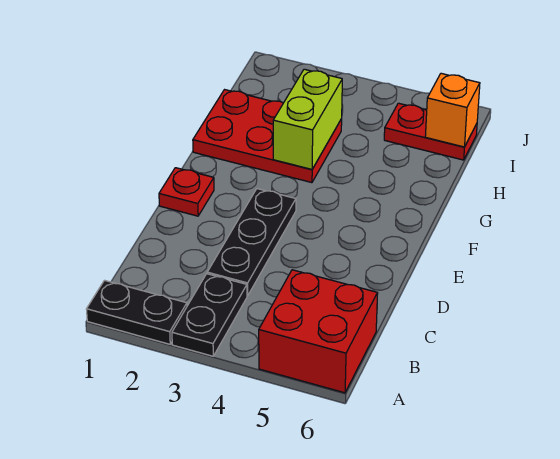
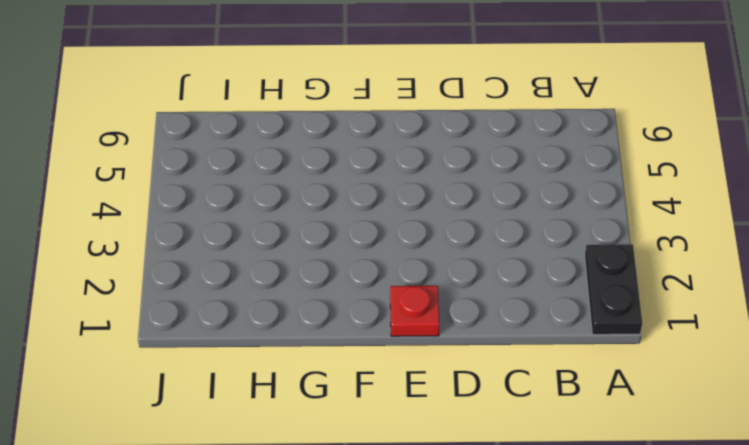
none -> black 1x2 plate [172,274,247,356]
none -> red 2x2 brick [259,270,378,393]

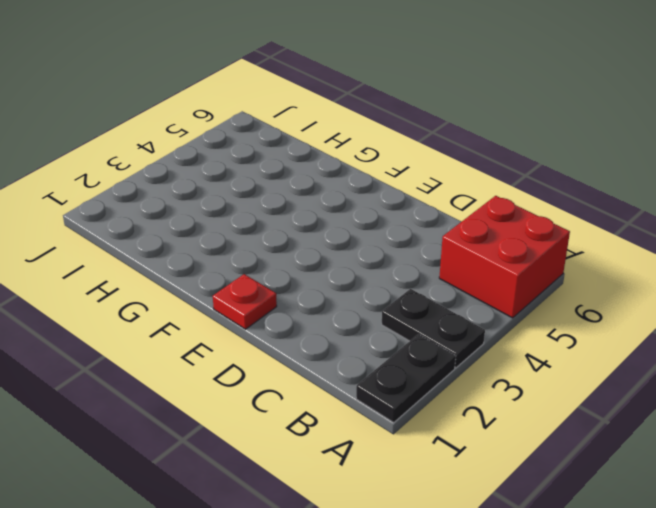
none -> black 1x3 plate [207,189,296,296]
none -> red 2x3 plate [193,90,342,183]

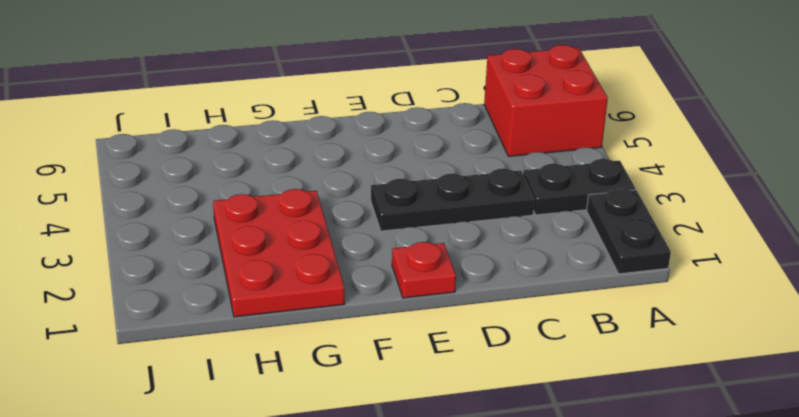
none -> red 1x2 plate [384,103,477,160]
none -> lime 1x2 brick [273,69,342,169]

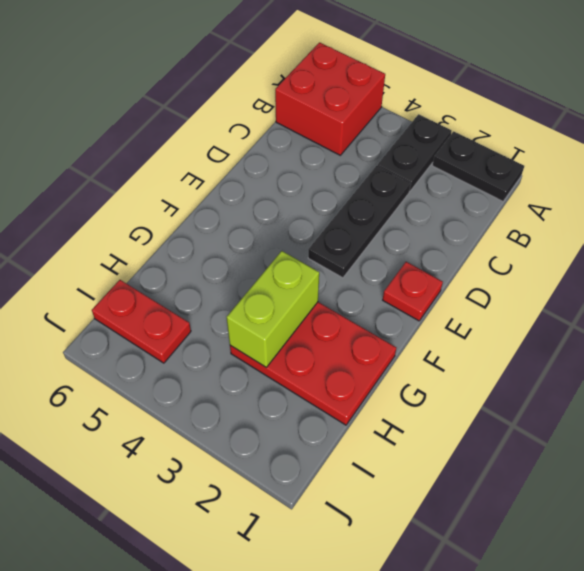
none -> orange 1x1 brick [425,73,480,147]

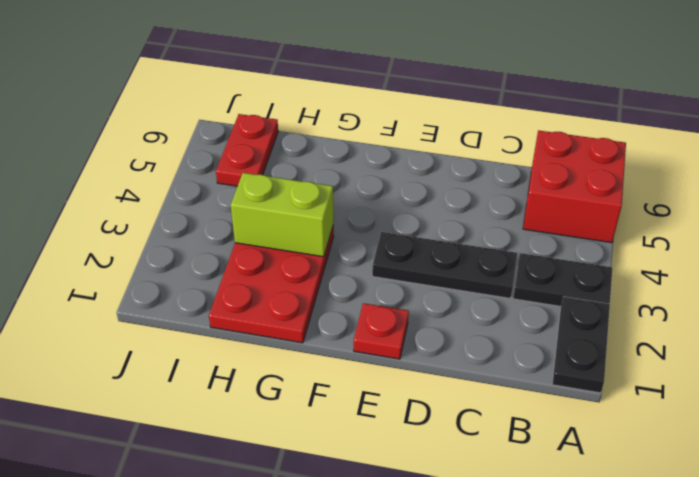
none -> orange 1x1 brick [425,73,480,147]

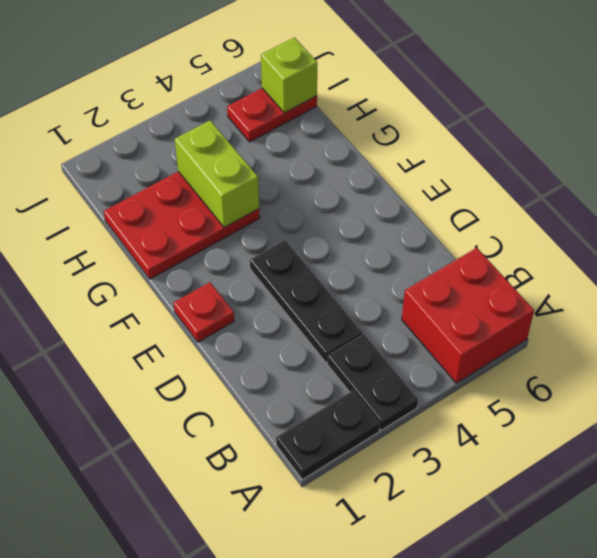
lime 1x1 brick [261,37,317,113] -> orange 1x1 brick [425,73,480,147]

